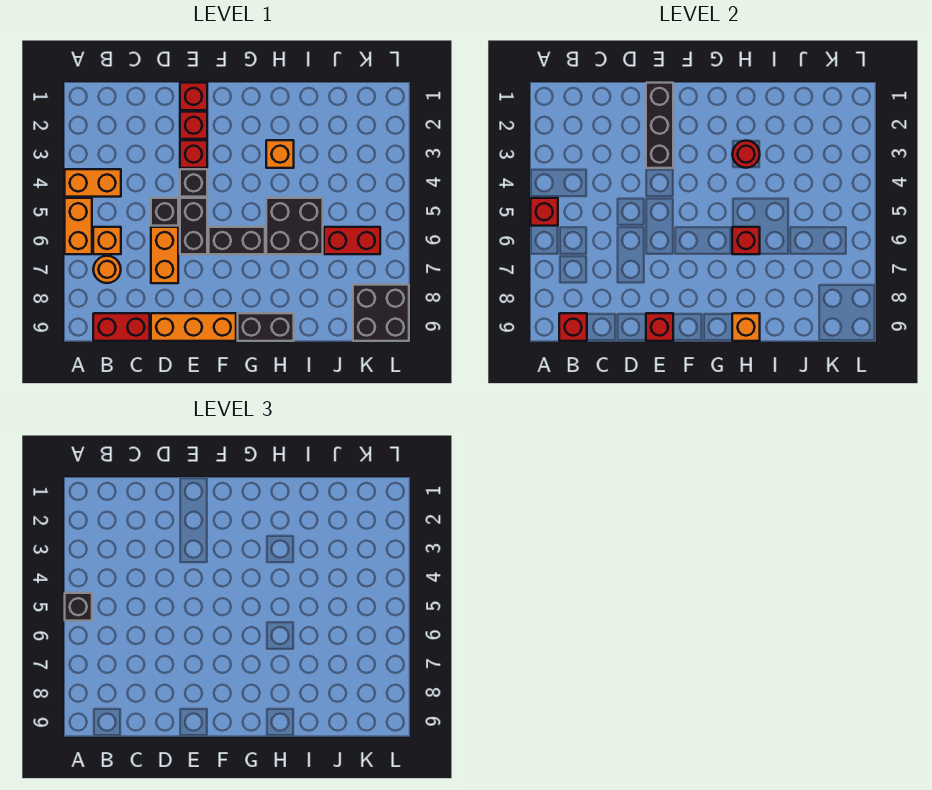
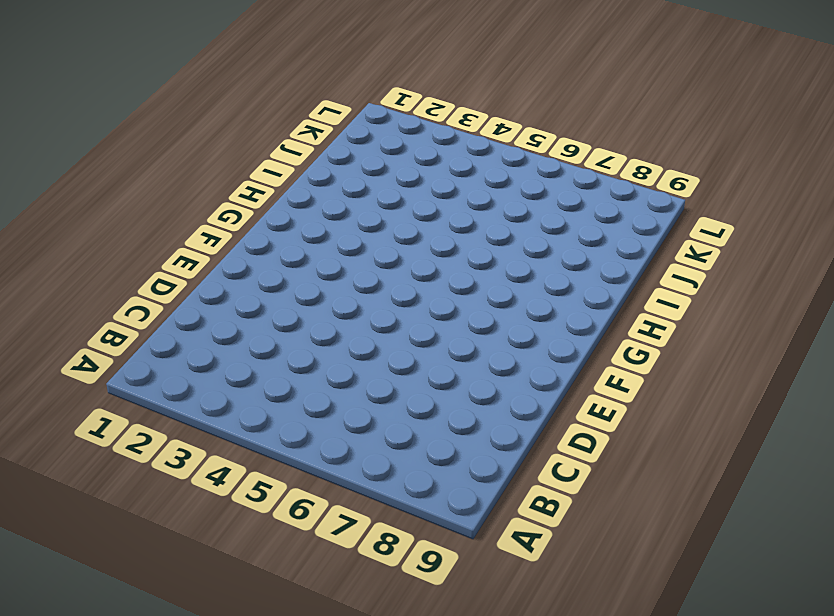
none -> orange 1x2 brick [65,169,121,197]
none -> orange 1x2 brick [65,198,92,254]
none -> orange 1x1 brick [93,227,121,254]

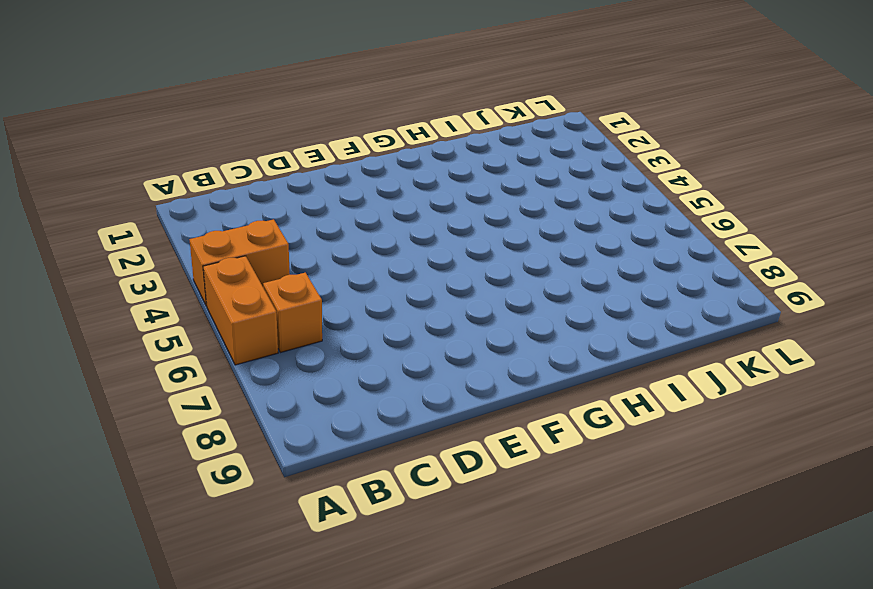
none -> orange 1x1 round brick [93,256,121,283]
none -> red 1x2 brick [93,313,150,341]
none -> black 1x1 brick [151,198,178,226]

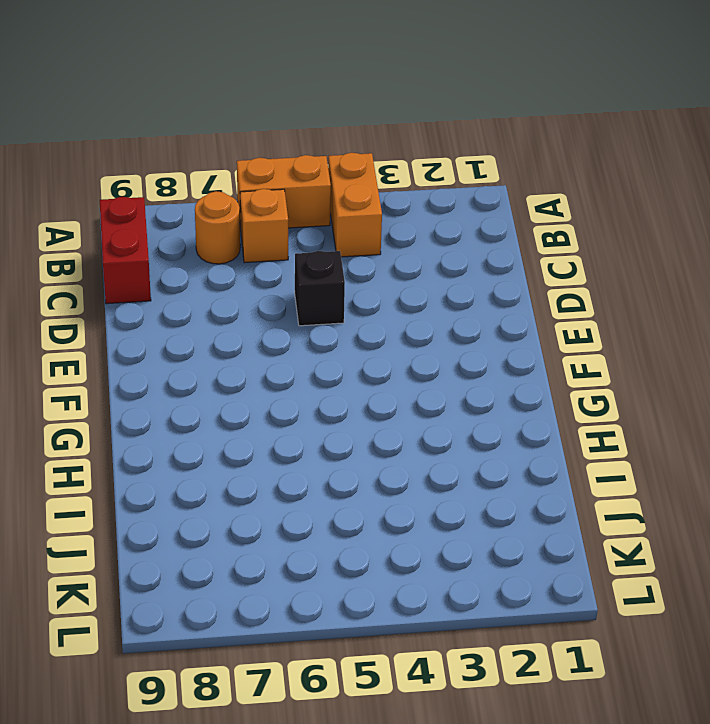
none -> orange 1x2 brick [151,227,178,283]
none -> orange 1x3 brick [151,313,236,341]
none -> red 1x1 brick [180,83,207,110]

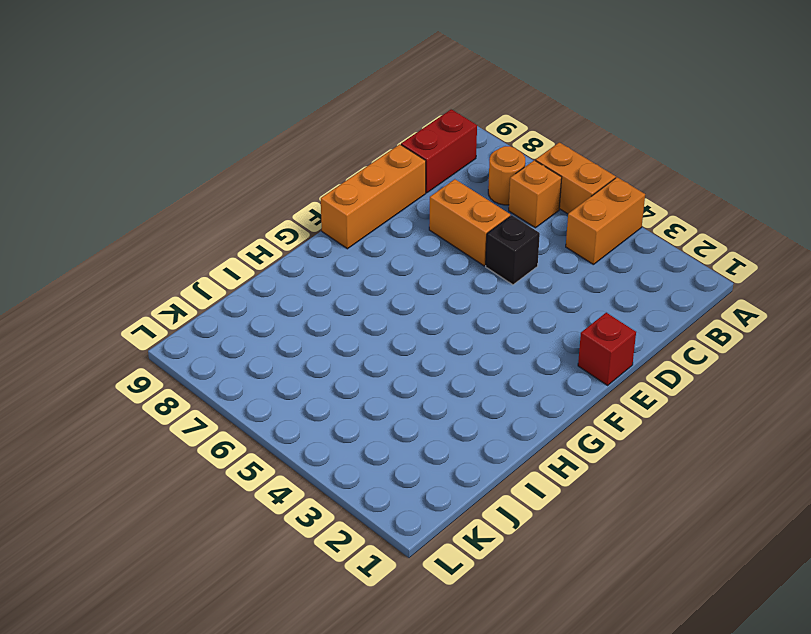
none -> red 1x1 brick [180,112,207,139]
none -> red 1x1 brick [180,140,207,168]
none -> black 1x1 brick [180,169,207,197]

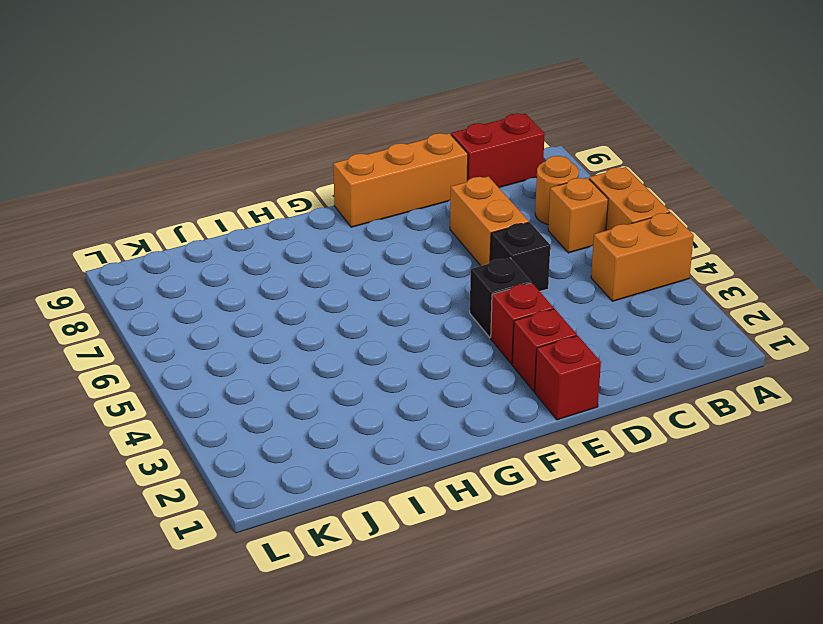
none -> black 1x2 brick [180,198,207,254]
none -> black 1x2 brick [209,227,265,254]
none -> black 1x2 brick [238,313,294,341]

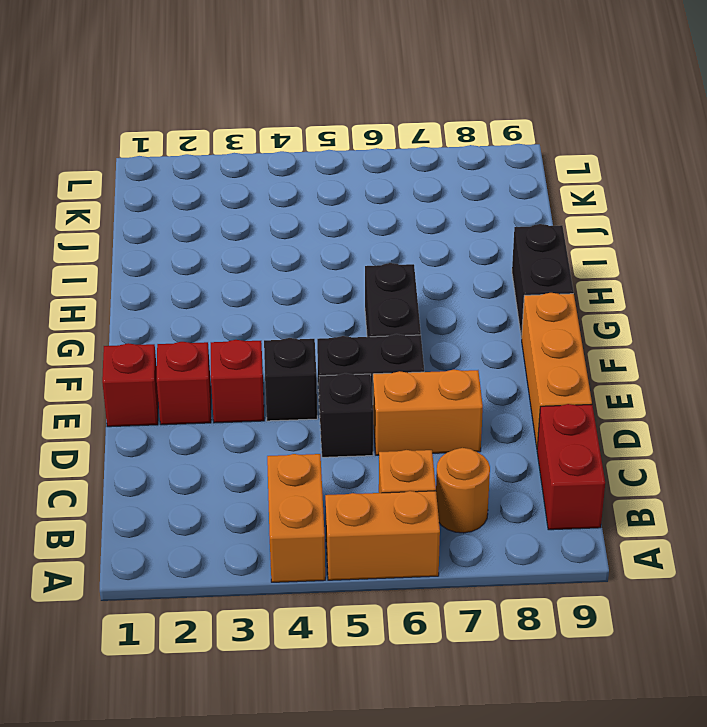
none -> orange 1x1 brick [266,140,294,168]
none -> black 2x2 brick [266,198,323,254]
none -> red 1x2 brick [324,227,380,254]

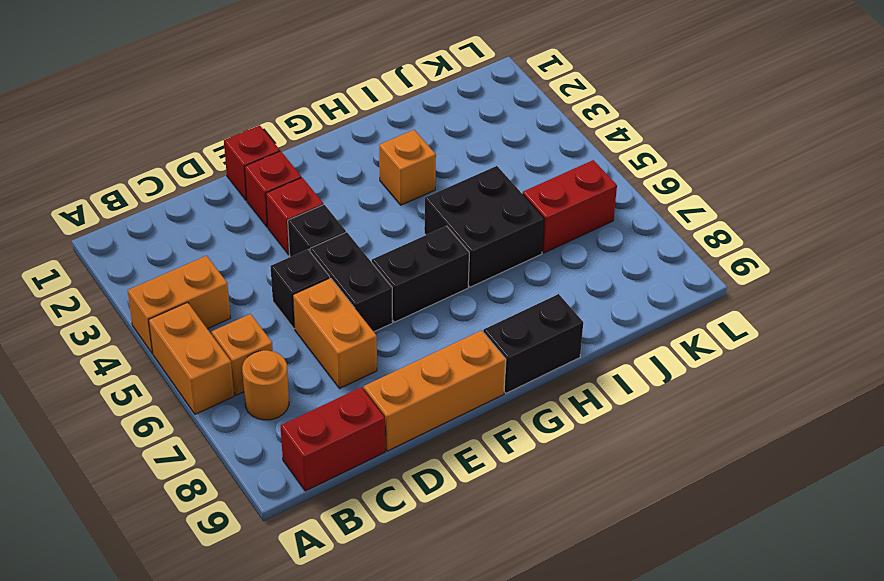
none -> black 2x2 brick [353,285,409,341]
none -> red 1x1 brick [531,198,558,226]
none -> red 1x1 brick [559,313,587,341]

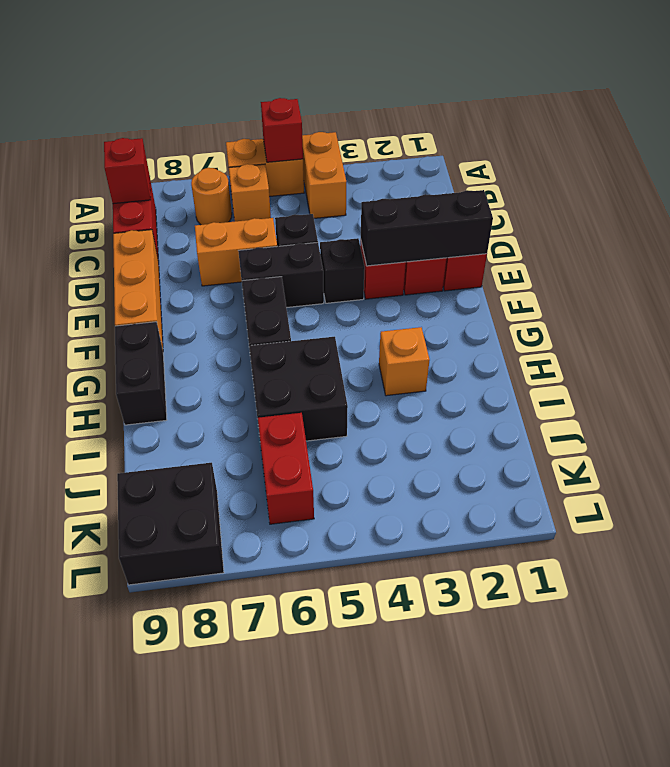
none -> red 1x1 brick [646,313,673,341]
none -> red 1x1 round brick [732,140,760,168]
none -> red 1x1 brick [732,227,760,254]

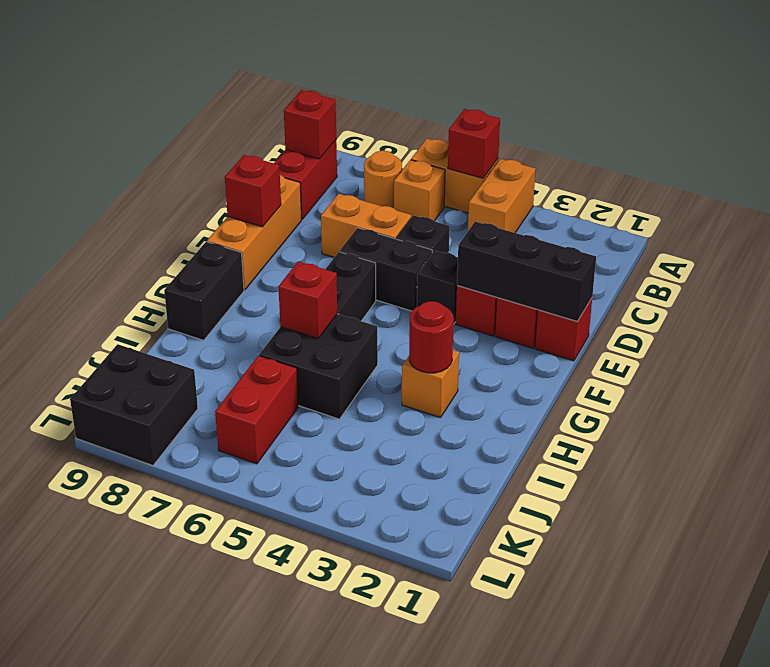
none -> orange 1x1 brick [732,313,760,341]
none -> black 1x1 brick [65,593,92,621]

